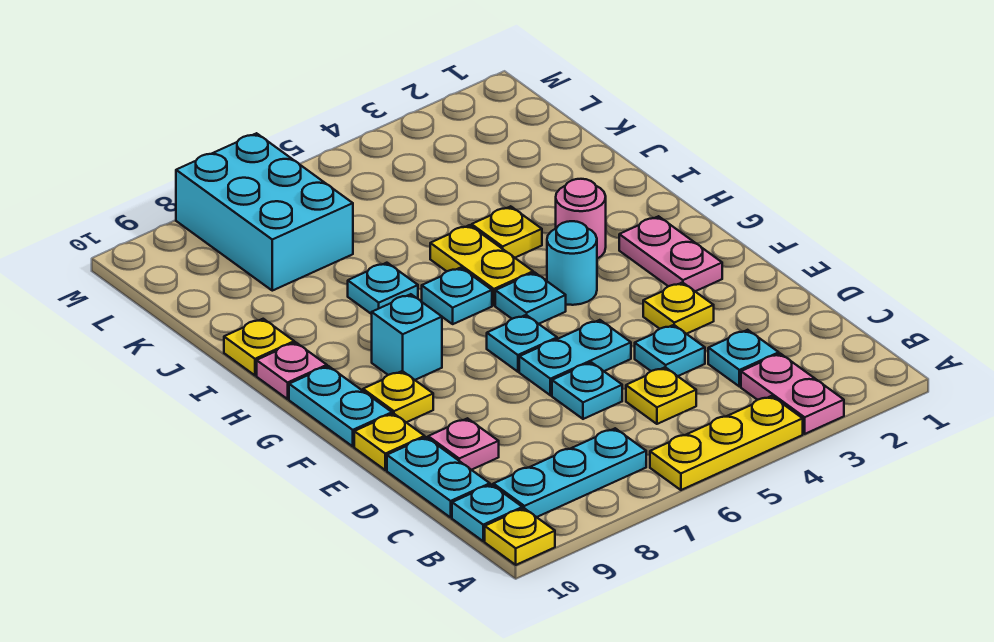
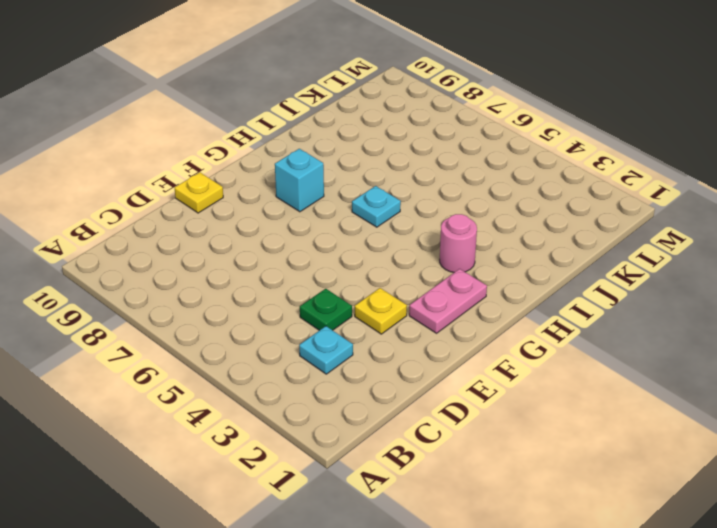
green 1x1 plate [300,289,352,330] -> cyan 1x1 plate [635,325,705,376]
none -> pink 1x2 plate [741,354,844,434]
none -> yellow 1x3 plate [650,396,803,490]
none -> yellow 1x1 plate [485,508,555,565]

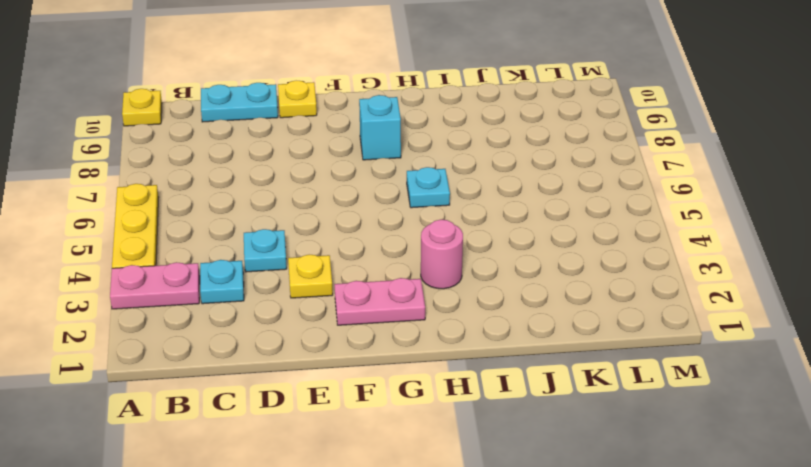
none -> cyan 1x3 plate [493,428,646,517]
none -> cyan 1x1 plate [452,485,522,541]
none -> yellow 1x1 plate [626,367,696,424]

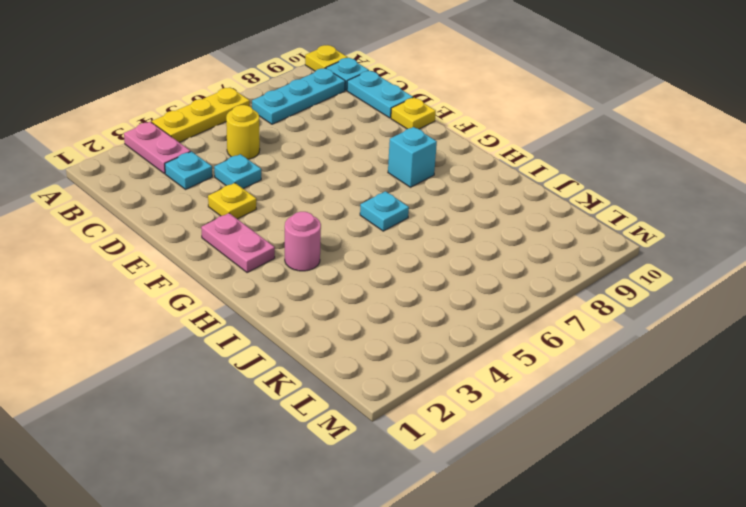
yellow 1x1 round brick [226,105,260,159] -> yellow 1x1 plate [626,367,696,424]
none -> cyan 1x1 plate [552,362,622,419]
none -> pink 1x1 plate [428,418,499,470]
none -> cyan 1x2 plate [519,320,631,395]

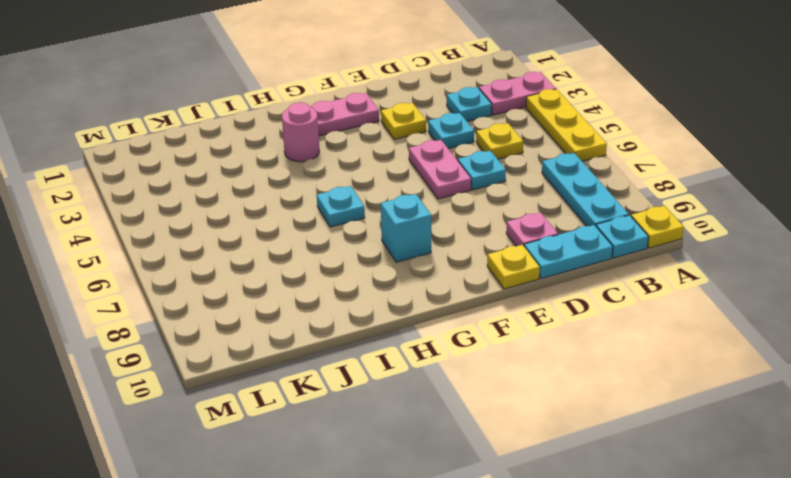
pink 1x2 plate [409,140,471,199] -> cyan 1x2 plate [519,320,631,395]
none -> cyan 1x1 plate [487,315,557,372]
none -> yellow 1x1 plate [363,371,433,422]
none -> cyan 1x2 plate [289,366,392,446]

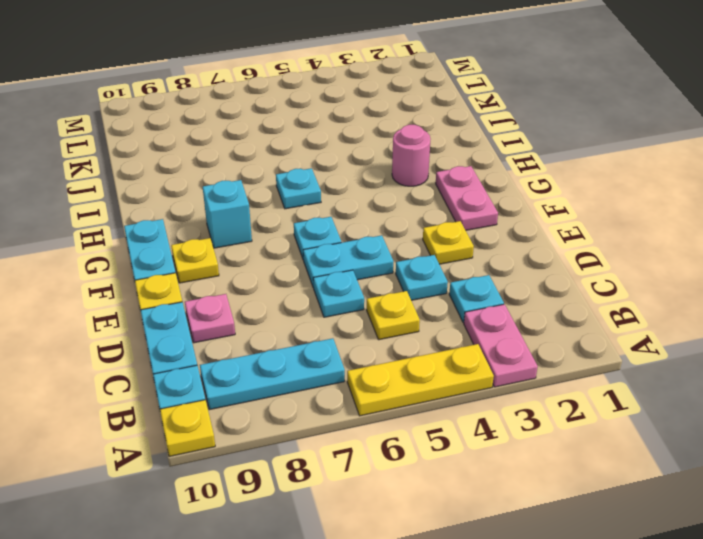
none -> cyan 1x1 round brick [547,221,597,305]
none -> cyan 1x1 plate [495,273,566,324]
none -> yellow 1x2 plate [430,225,533,306]

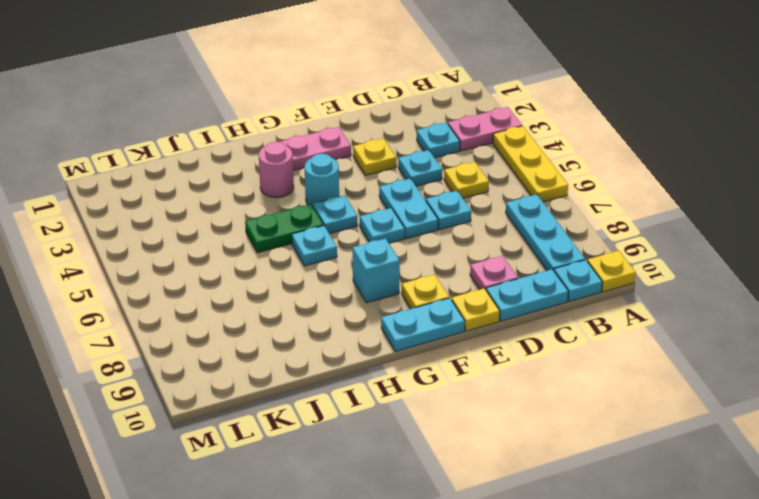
green 1x2 plate [245,204,324,253] -> yellow 1x2 plate [430,225,533,306]
none -> pink 1x1 plate [257,342,327,399]
none -> yellow 1x1 plate [472,206,542,258]
none -> cyan 1x1 plate [348,263,418,314]

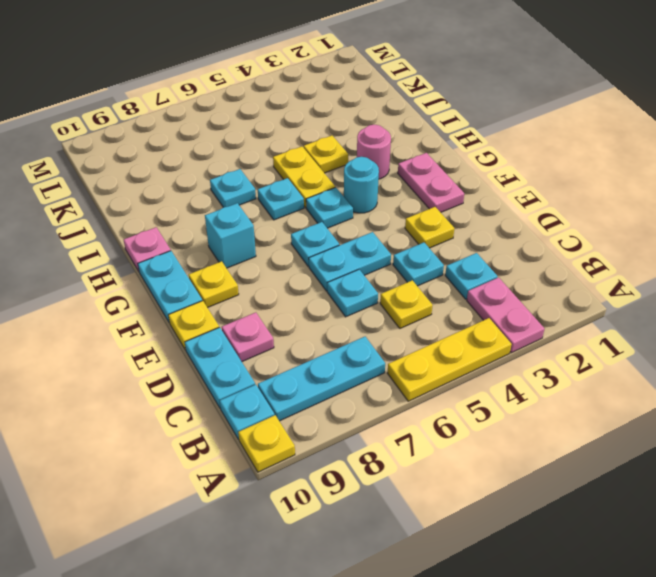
none -> yellow 1x1 plate [224,319,294,375]
none -> cyan 2x3 brick [176,133,353,291]

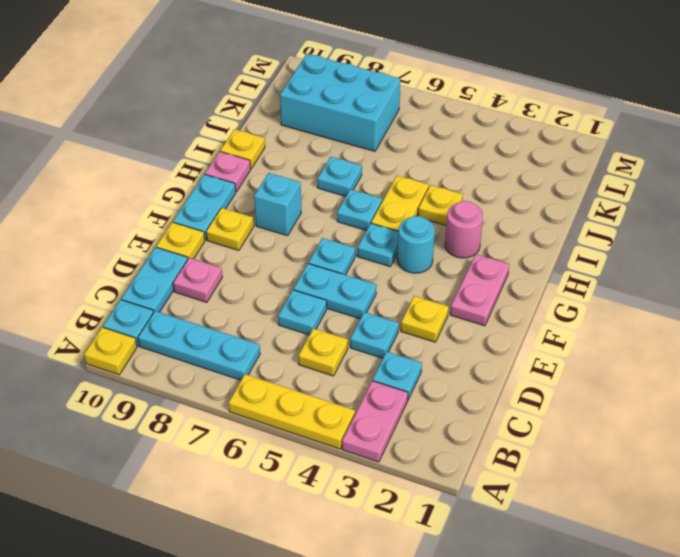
cyan 2x3 brick [280,54,400,151] -> cyan 2x3 brick turned to [176,133,353,291]

